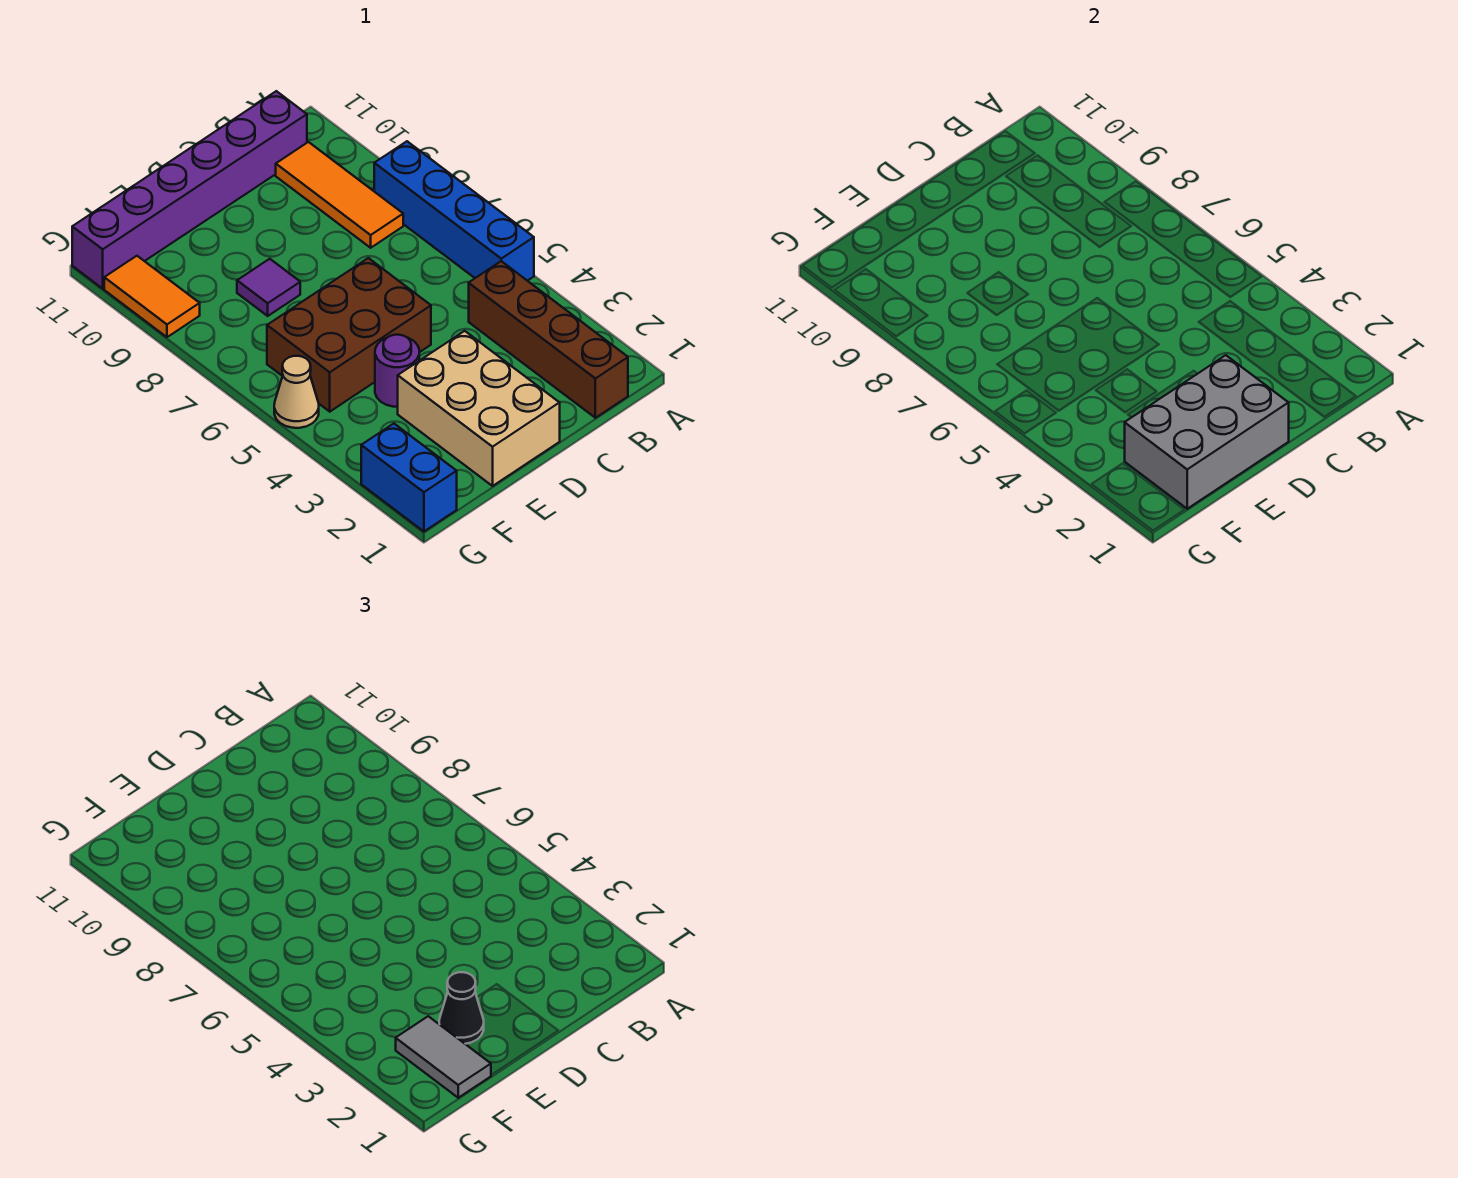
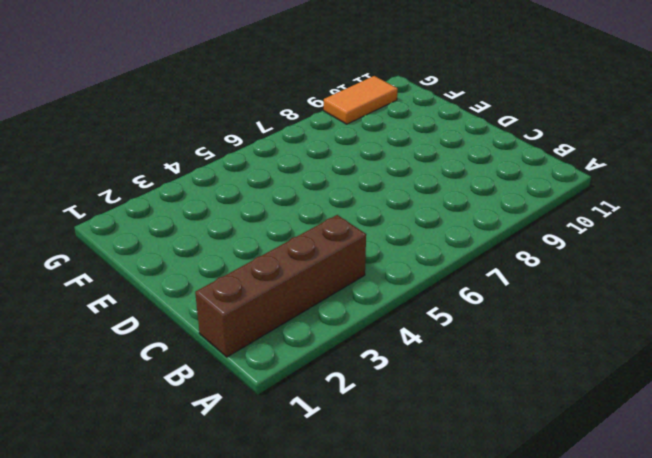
none -> blue 1x4 brick [374,141,534,281]
none -> orange 1x3 tile [276,142,403,248]
none -> purple 1x6 brick [72,91,307,289]

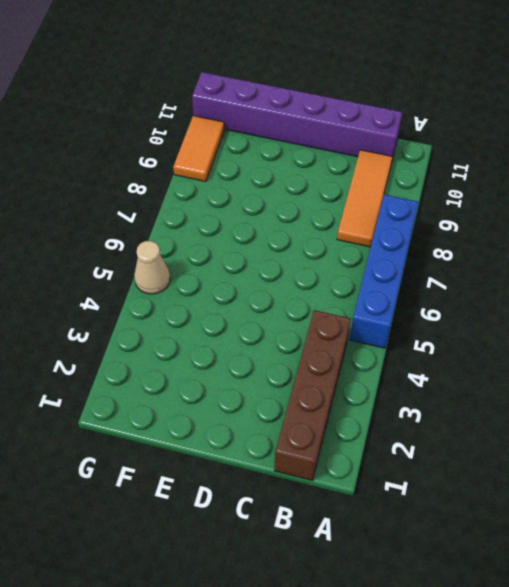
none -> tan 2x3 brick [398,331,560,486]
none -> brown 2x3 brick [267,258,431,412]
none -> purple 1x1 round brick [375,335,419,407]

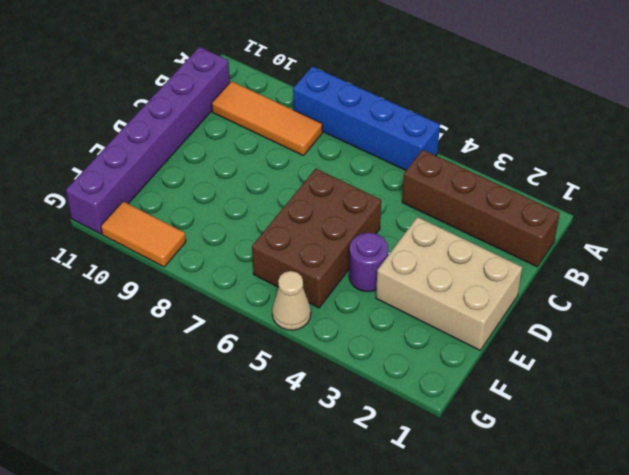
none -> purple 1x1 tile [237,259,300,316]
none -> blue 1x2 brick [361,424,457,531]
none -> grey 2x3 brick [1125,355,1289,509]

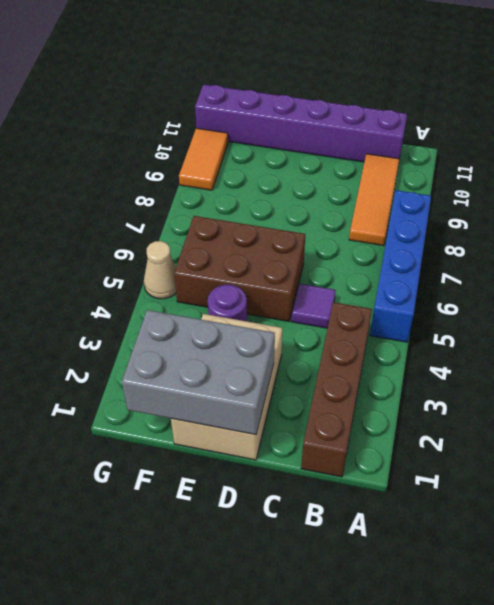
purple 1x1 tile [291,284,336,328] -> purple 1x1 tile moved to [237,259,300,316]
none -> blue 1x2 brick [361,424,457,531]
none -> black 1x1 cone [439,972,484,1044]
none -> grey 1x2 tile [396,1016,491,1098]

